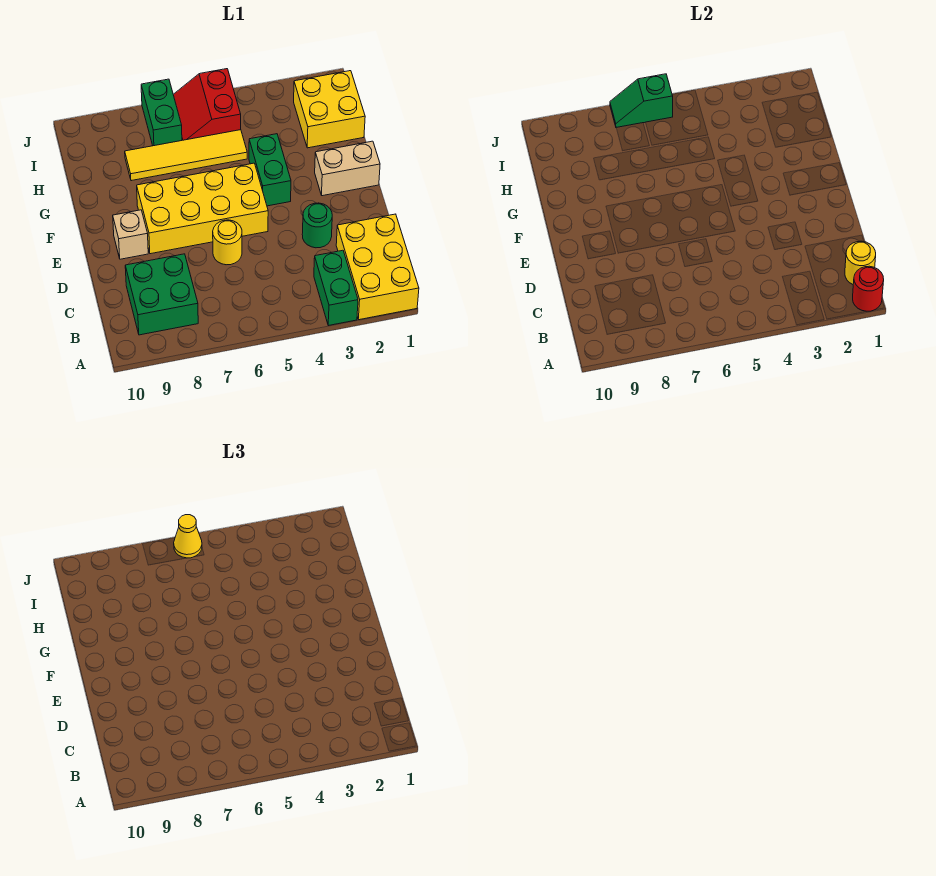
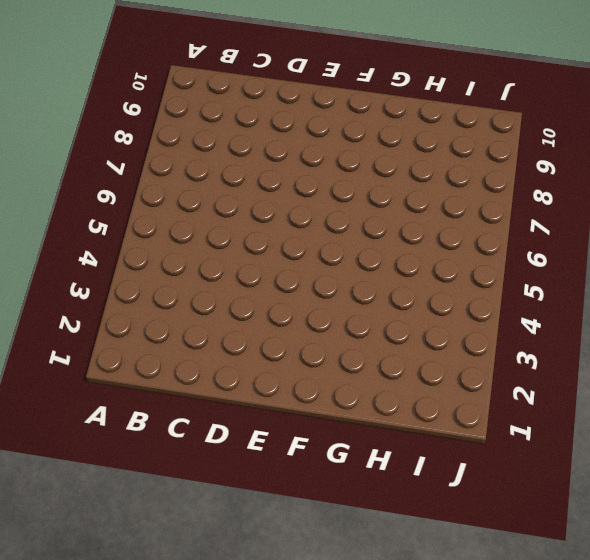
none -> yellow 2x3 brick [336,214,419,320]
none -> green 1x2 brick [314,250,358,326]
none -> green 2x2 brick [125,254,198,335]

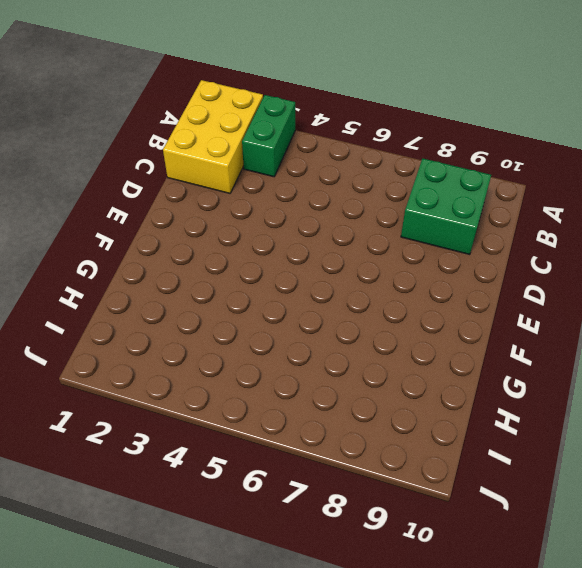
none -> green 1x1 round brick [302,203,332,248]
none -> yellow 1x1 round brick [213,220,242,265]
none -> yellow 2x4 brick [137,163,268,254]

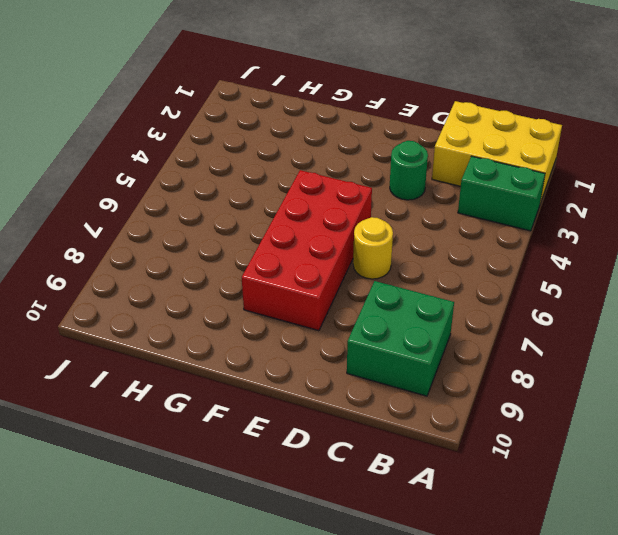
red 2x4 brick [242,170,372,331] -> yellow 2x4 brick [137,163,268,254]
none -> tan 1x1 brick [113,210,148,259]
none -> tan 1x2 brick [315,141,380,196]
none -> green 1x2 brick [249,134,291,206]

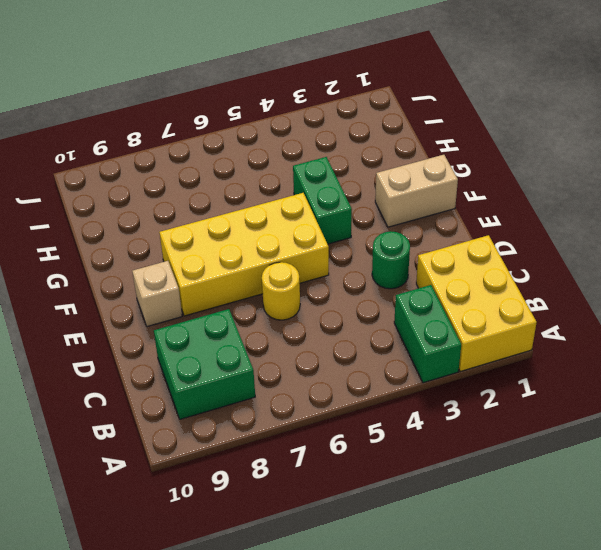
none -> yellow 2x2 brick [294,71,365,148]
none -> yellow 1x4 tile [125,130,247,181]
none -> red 2x2 slope [173,69,241,140]

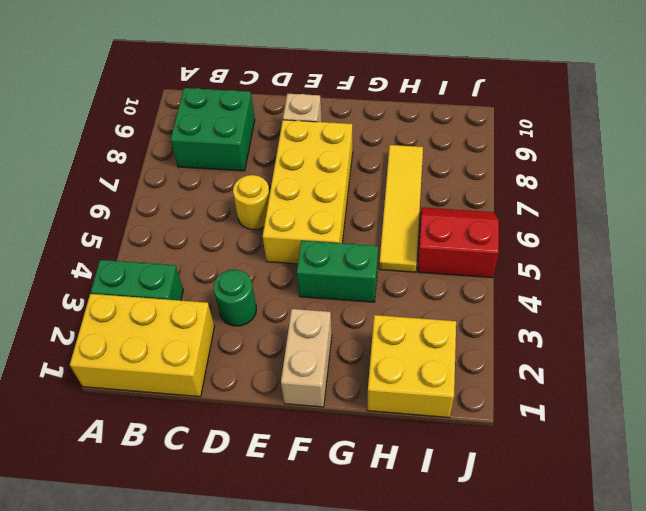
none -> green 1x2 brick [141,79,182,146]
none -> red 1x1 round brick [853,266,884,311]
none -> yellow 1x1 round brick [845,241,876,284]

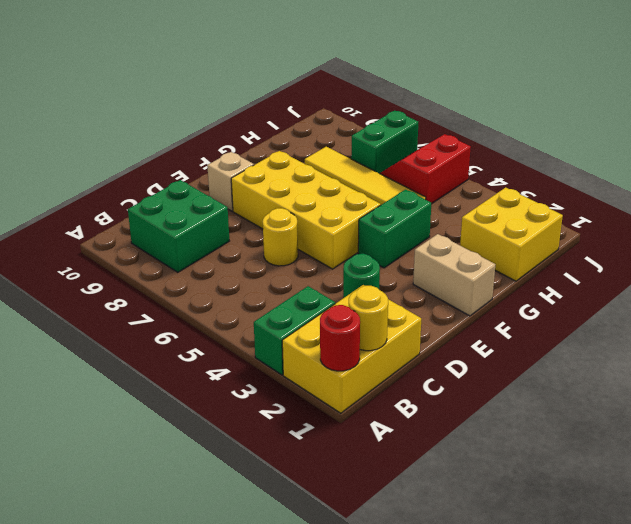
none -> green 1x2 slope [610,74,673,127]
none -> yellow 1x1 cone [174,515,202,558]

